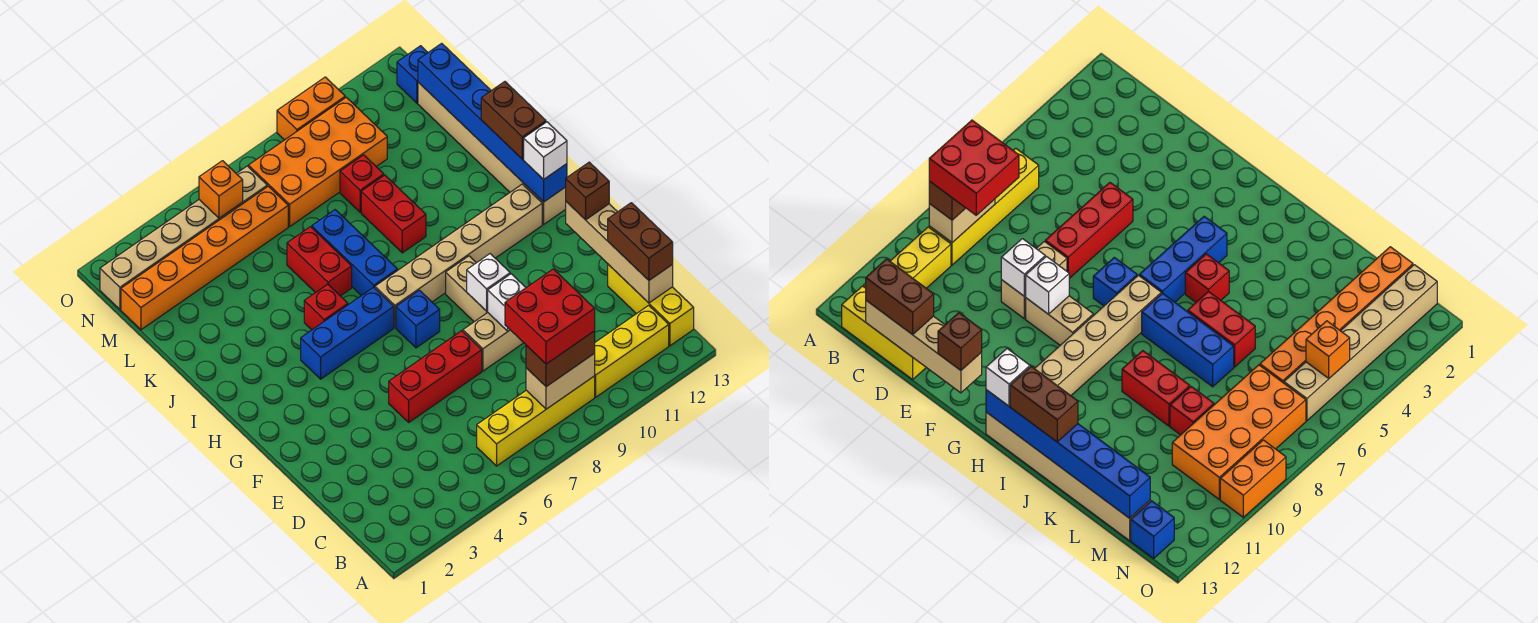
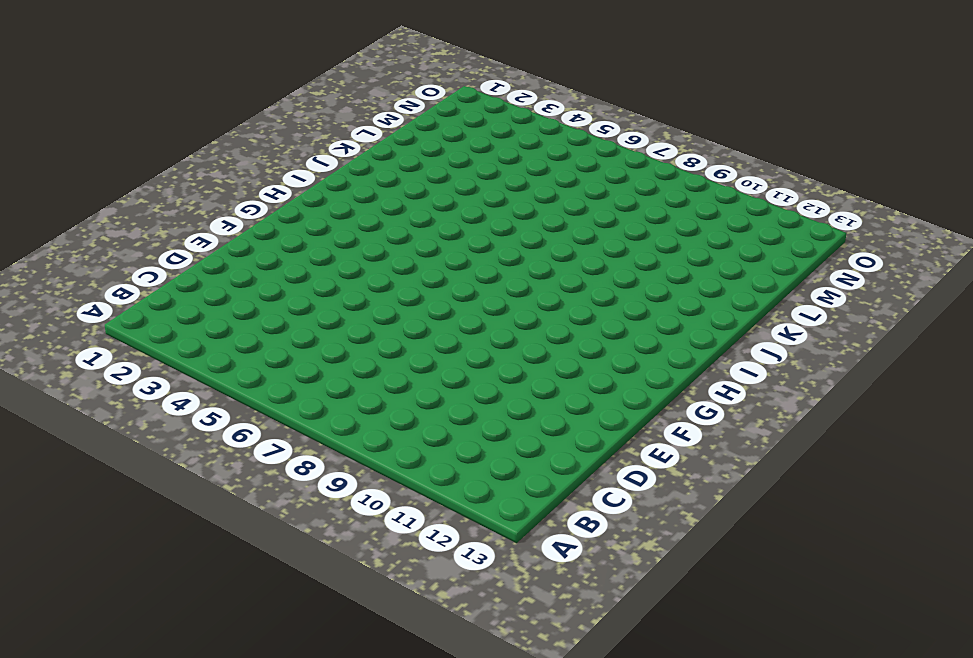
none -> yellow 1x4 brick [477,376,595,466]
none -> yellow 1x3 brick [595,305,669,397]
none -> yellow 1x3 brick [608,264,694,346]
none -> red 1x3 brick [389,331,482,422]

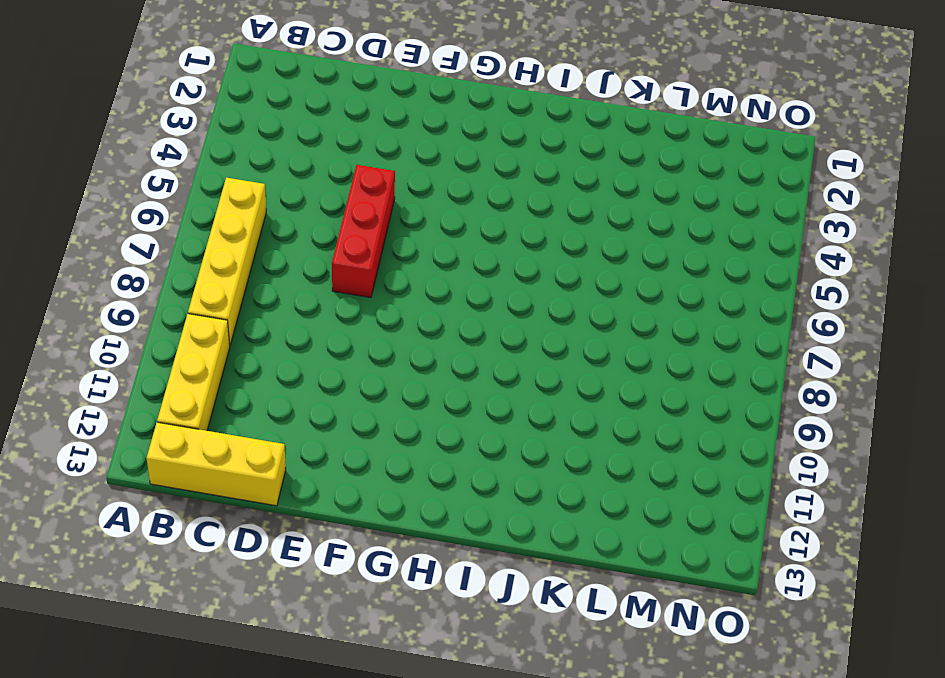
none -> tan 1x2 brick [463,313,524,371]
none -> tan 1x2 brick [446,256,488,322]
none -> blue 1x1 brick [396,290,440,348]
none -> blue 1x3 brick [301,287,394,379]

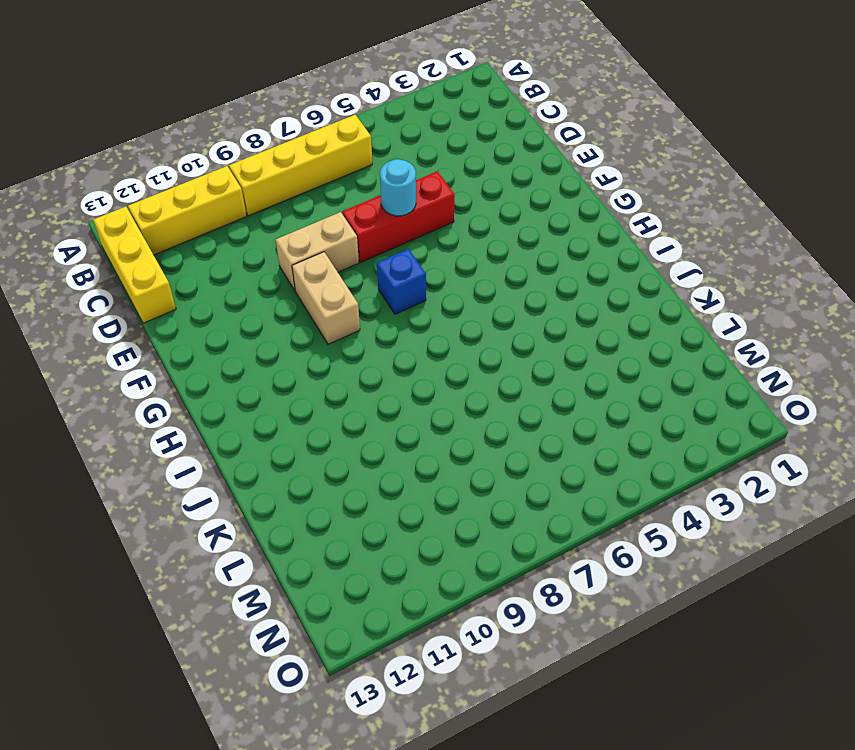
cyan 1x1 round brick [380,159,416,216] -> none
none -> blue 1x3 brick [301,287,394,379]
none -> tan 1x6 brick [375,184,542,328]
none -> tan 1x6 brick [418,82,566,224]
none -> red 1x1 brick [304,284,348,330]

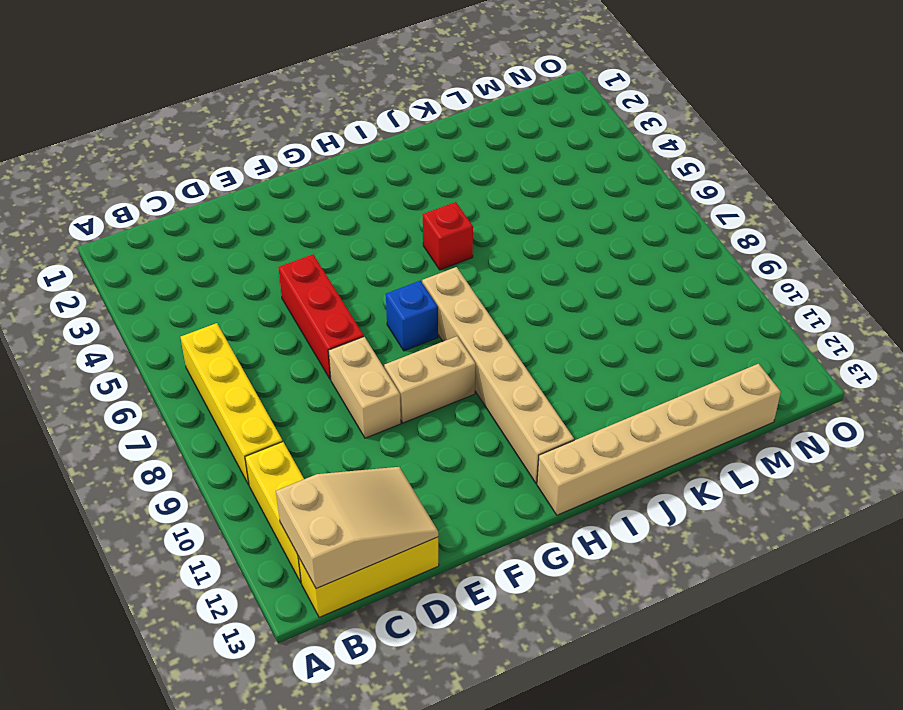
tan 2x3 slope [276,467,438,589] -> tan 1x4 brick [566,202,673,303]
none -> blue 1x3 brick [301,287,394,379]
none -> blue 1x3 brick [312,210,397,296]
none -> red 1x2 brick [287,227,352,296]
none -> red 1x2 brick [361,175,426,253]

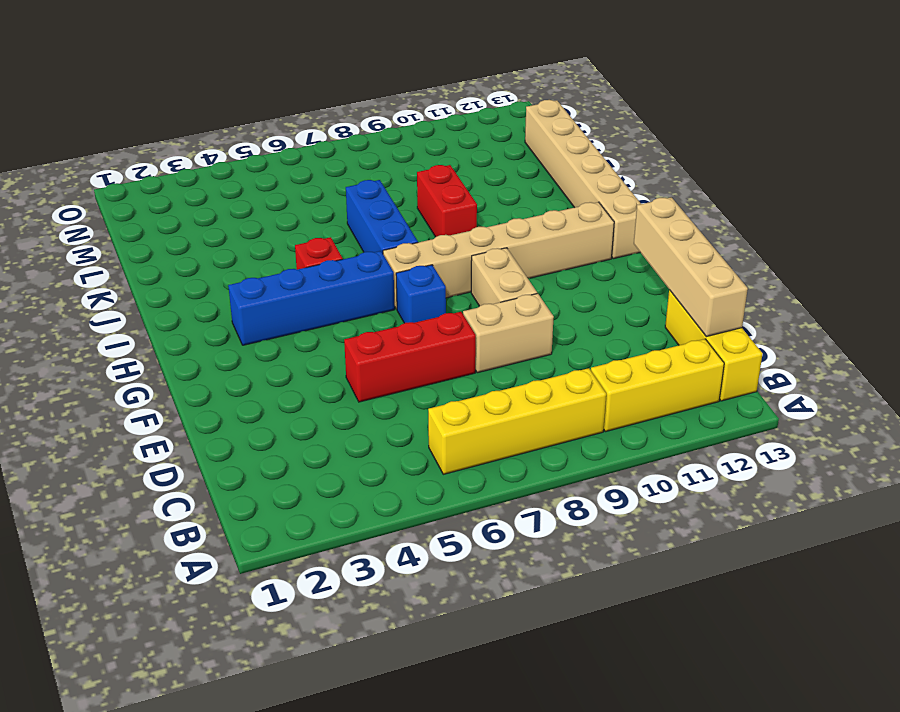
blue 1x4 brick [228,251,395,345] -> blue 1x3 brick [301,287,394,379]
none -> red 1x2 brick [287,227,352,296]
none -> red 1x1 brick [340,155,384,212]
none -> orange 1x6 brick [121,186,288,330]
none -> orange 2x4 brick [248,97,387,226]

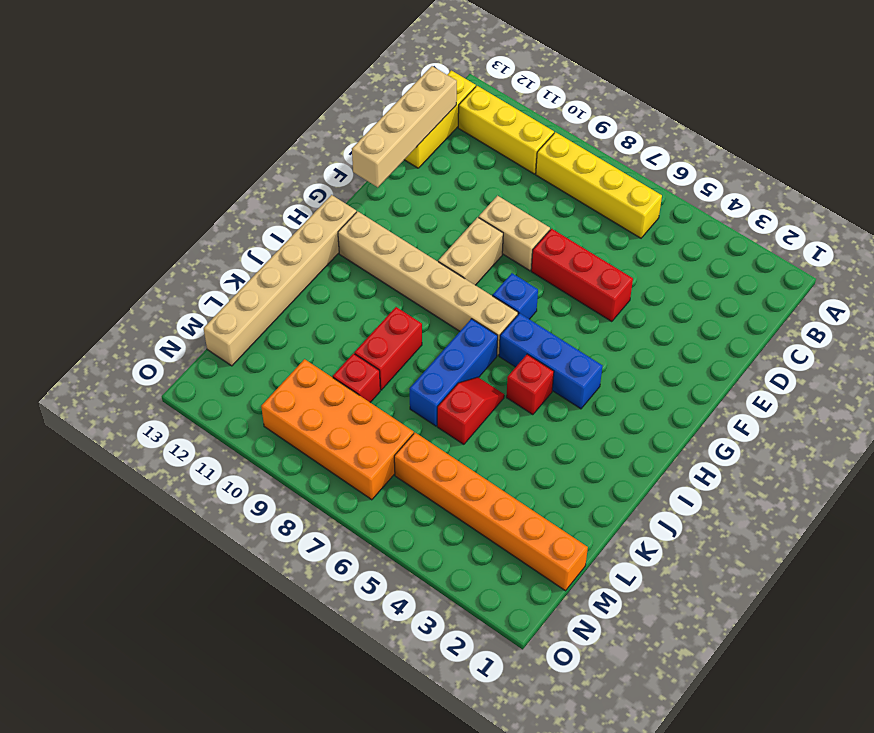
red 1x2 slope [437,377,504,444] -> red 1x2 brick [287,227,352,296]
none -> tan 1x6 brick [100,166,267,309]
none -> blue 1x1 brick [397,46,428,103]
none -> orange 1x2 brick [277,77,345,140]
none -> tan 1x2 brick [526,353,595,409]

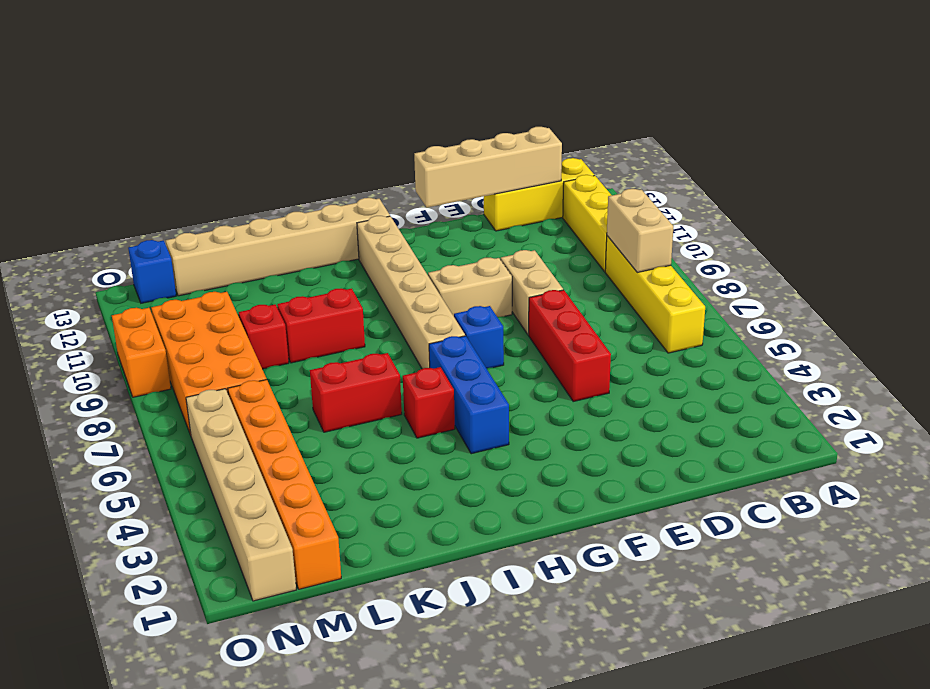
none -> blue 1x3 brick [312,210,397,296]
none -> white 1x1 brick [488,274,526,331]
none -> white 1x1 brick [467,254,510,311]
none -> blue 1x6 brick [418,43,567,202]

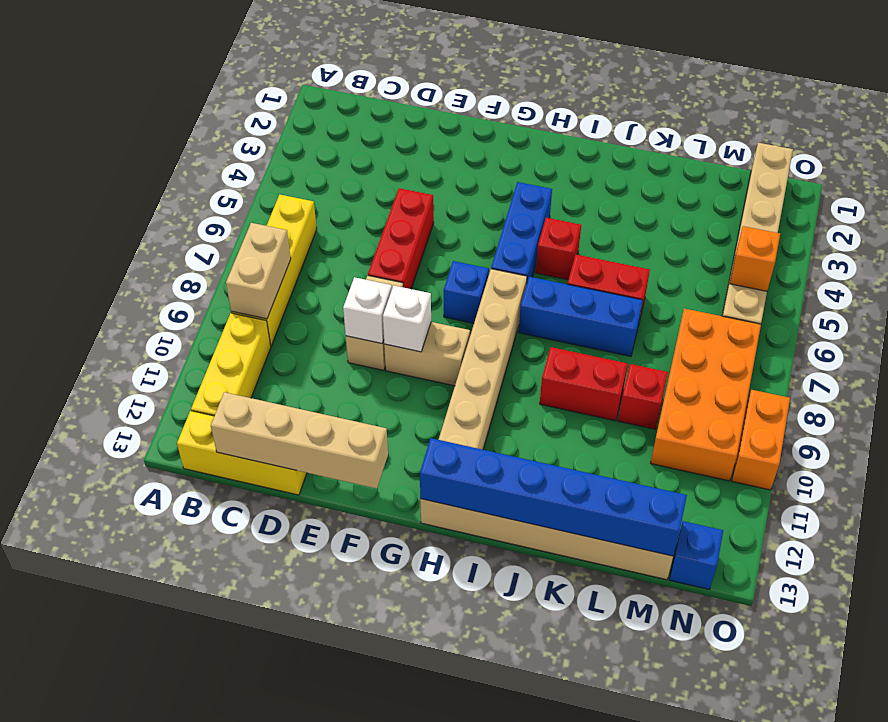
none -> orange 1x6 brick [121,186,288,330]
none -> brown 1x2 brick [526,331,595,387]
none -> brown 1x2 brick [608,203,673,280]
none -> brown 1x1 brick [566,162,609,220]

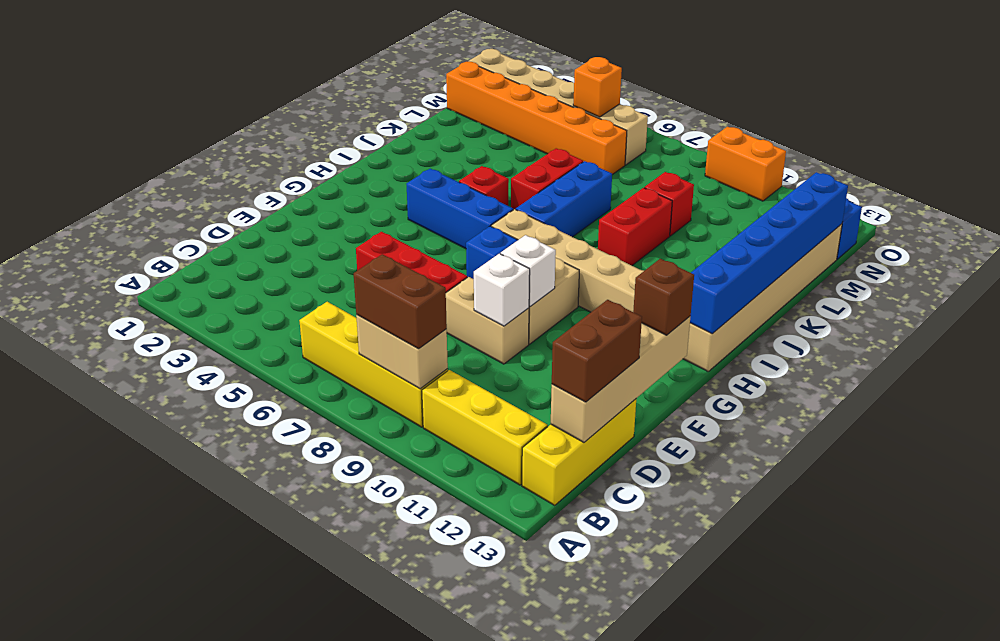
none -> orange 2x4 brick [248,97,387,226]
none -> white 1x1 brick [524,122,567,180]
none -> brown 1x2 brick [481,82,546,159]
none -> red 2x2 brick [505,269,595,364]

